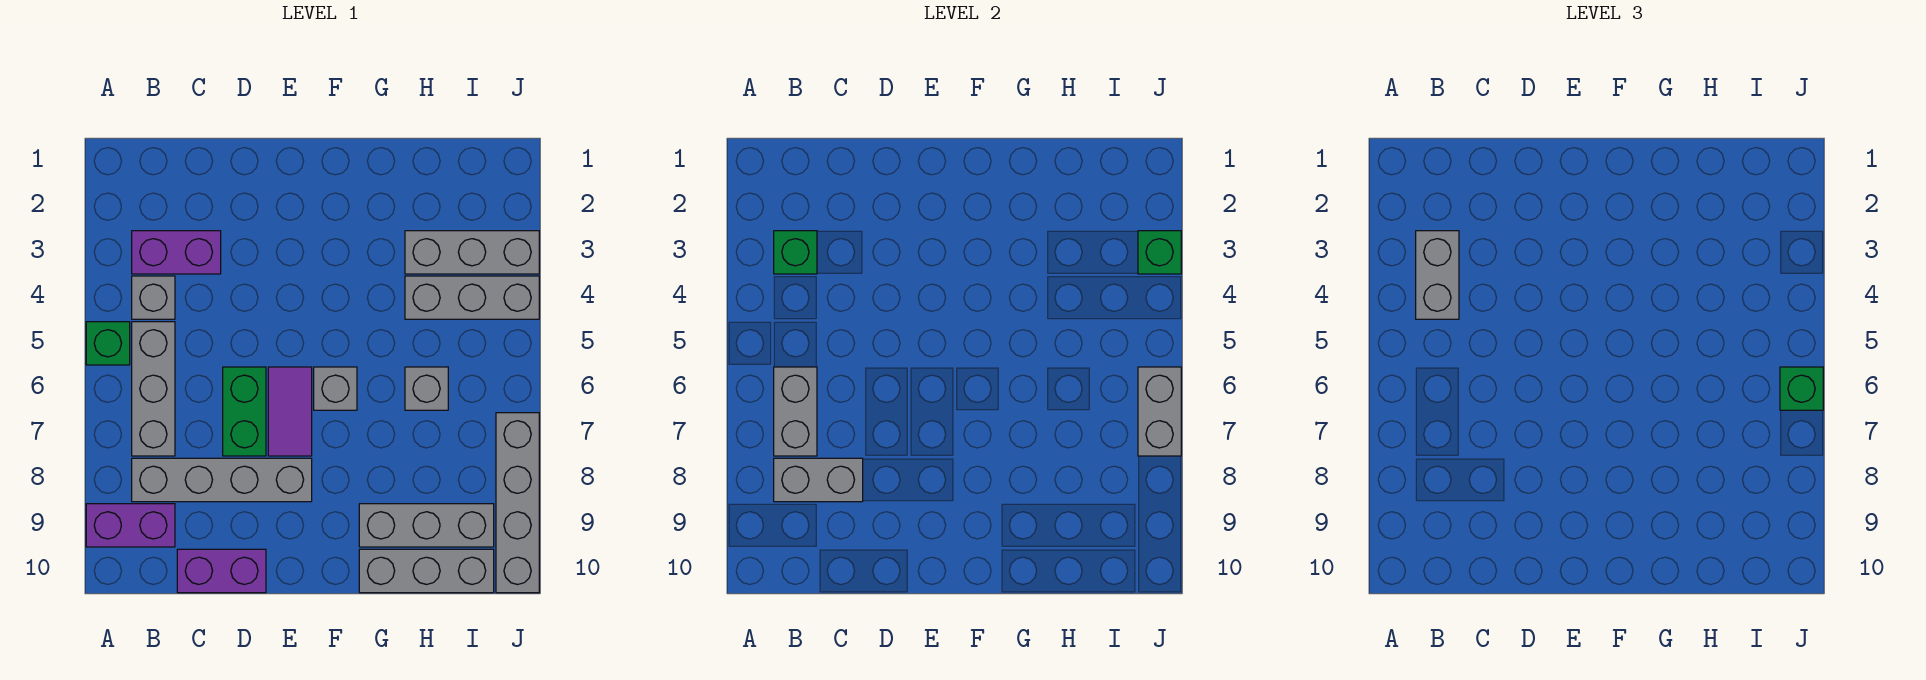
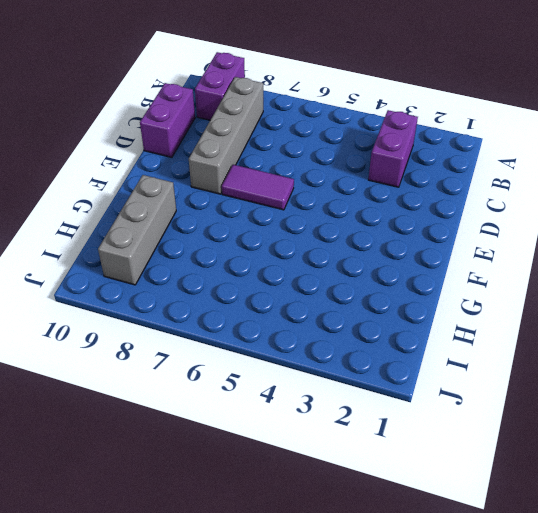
none -> green 1x1 brick [86,322,130,365]
none -> grey 1x1 brick [132,276,175,319]
none -> grey 1x3 brick [132,322,175,456]

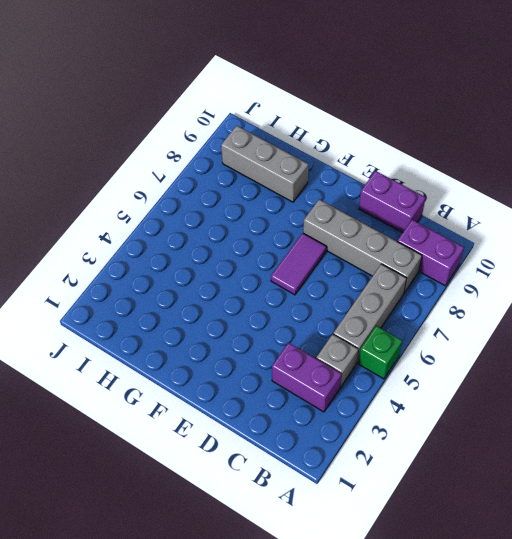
none -> green 1x2 brick [223,367,266,456]
none -> grey 1x1 brick [314,367,357,410]
none -> grey 1x3 brick [359,549,494,593]

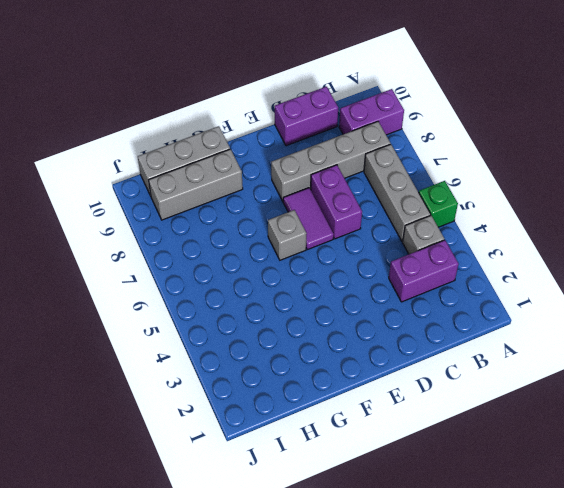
purple 1x2 brick [311,165,362,239] -> green 1x2 brick [223,367,266,456]
none -> grey 1x3 brick [405,231,539,274]
none -> grey 1x3 brick [405,276,539,319]
none -> grey 1x1 brick [405,367,448,410]

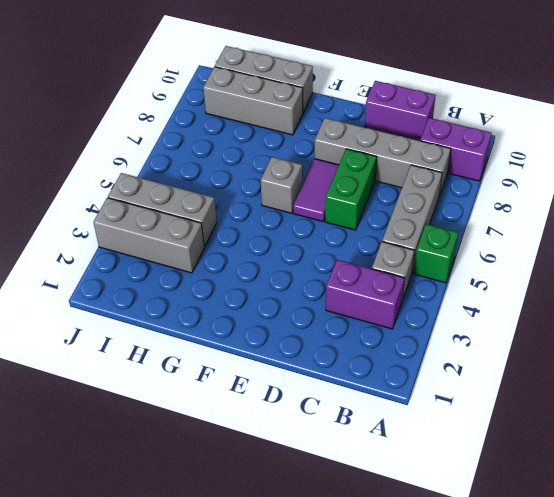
none -> grey 1x1 brick [405,367,448,410]
none -> grey 1x4 brick [496,413,539,593]
none -> green 1x1 brick [774,231,817,274]

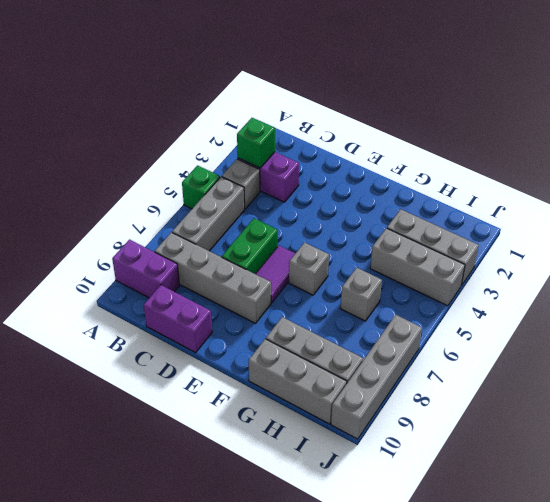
none -> grey 1x2 brick [774,367,817,456]
none -> grey 1x2 brick [774,458,863,502]
none -> green 1x1 brick [1138,231,1181,274]

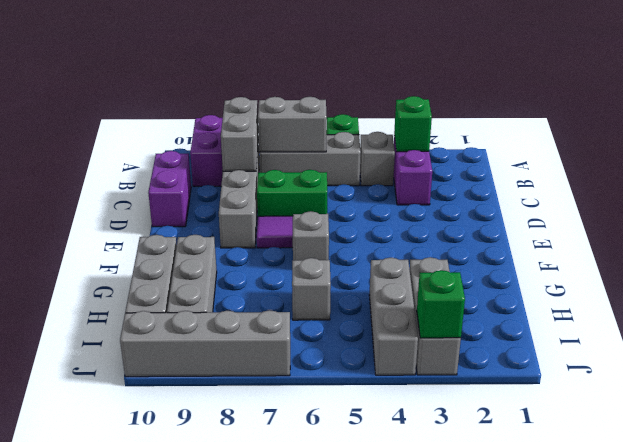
none -> grey 1x2 brick [1138,367,1181,456]
none -> grey 1x2 brick [1416,231,1459,319]
none -> green 1x1 brick [1780,367,1823,410]

